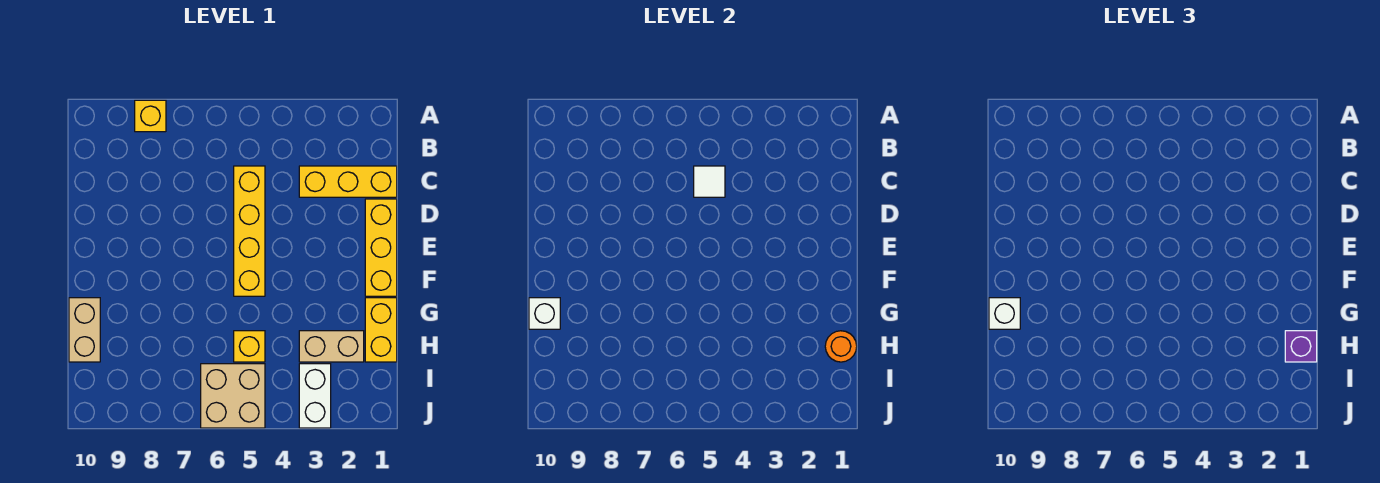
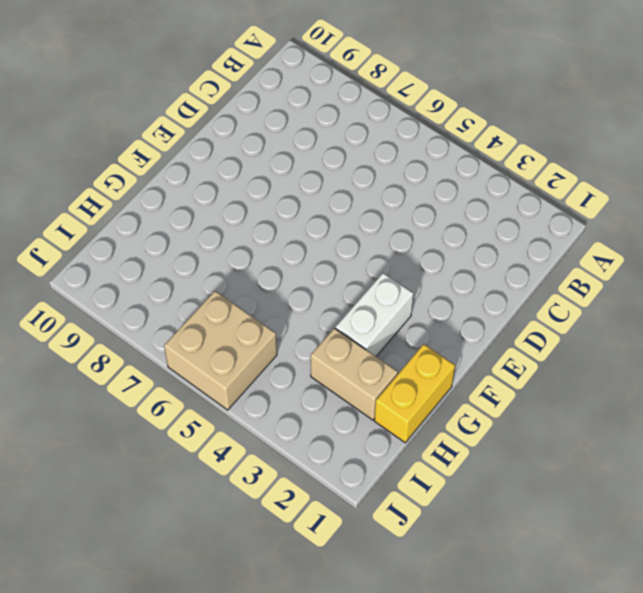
white 1x2 brick [335,273,413,356] -> white 1x2 brick moved to [299,364,331,428]
none -> yellow 1x1 brick [135,100,166,132]
none -> yellow 1x3 brick [299,166,397,197]
none -> yellow 1x4 brick [234,166,265,296]

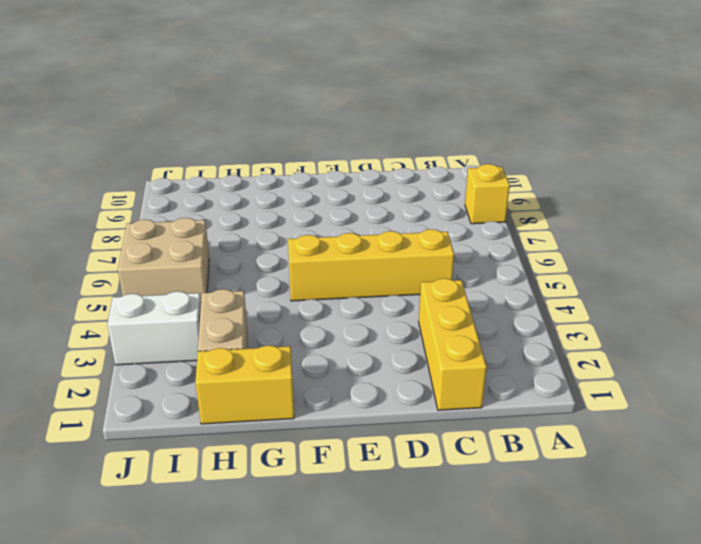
none -> yellow 1x3 brick [365,199,397,296]
none -> tan 1x2 brick [69,298,100,362]
none -> yellow 1x1 brick [234,331,265,362]

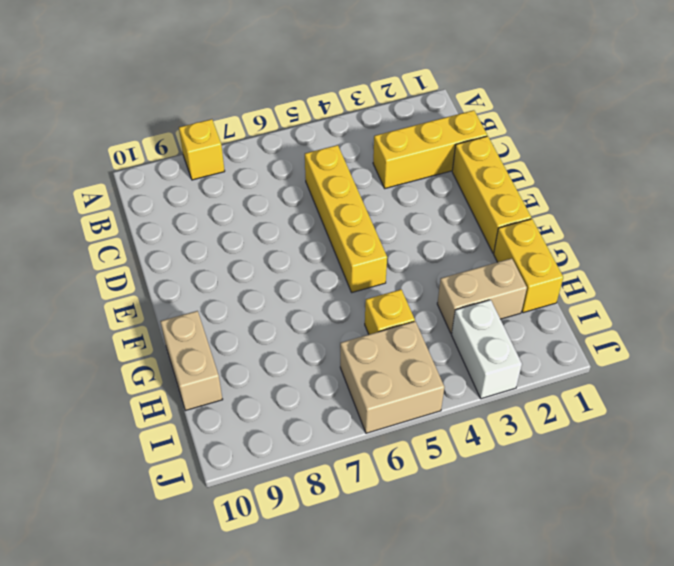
none -> white 1x1 tile [694,166,725,197]
none -> white 1x1 brick [529,298,560,329]
none -> orange 1x1 round brick [825,331,857,362]

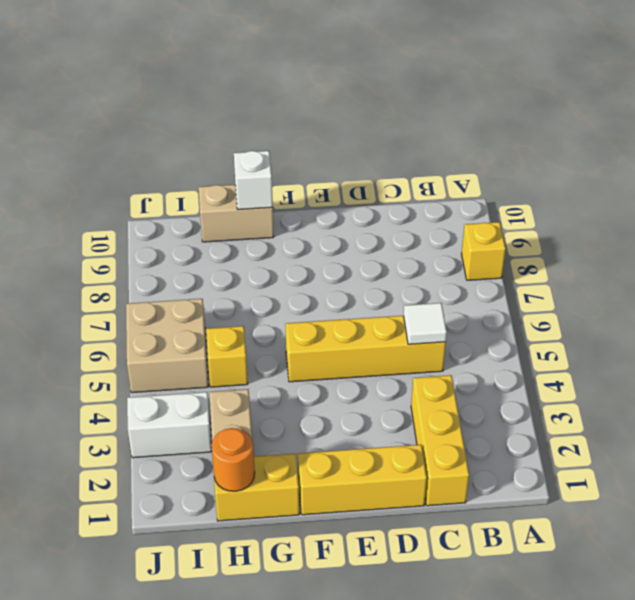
none -> white 1x1 brick [989,298,1020,329]
none -> purple 1x1 brick [1285,331,1317,362]

